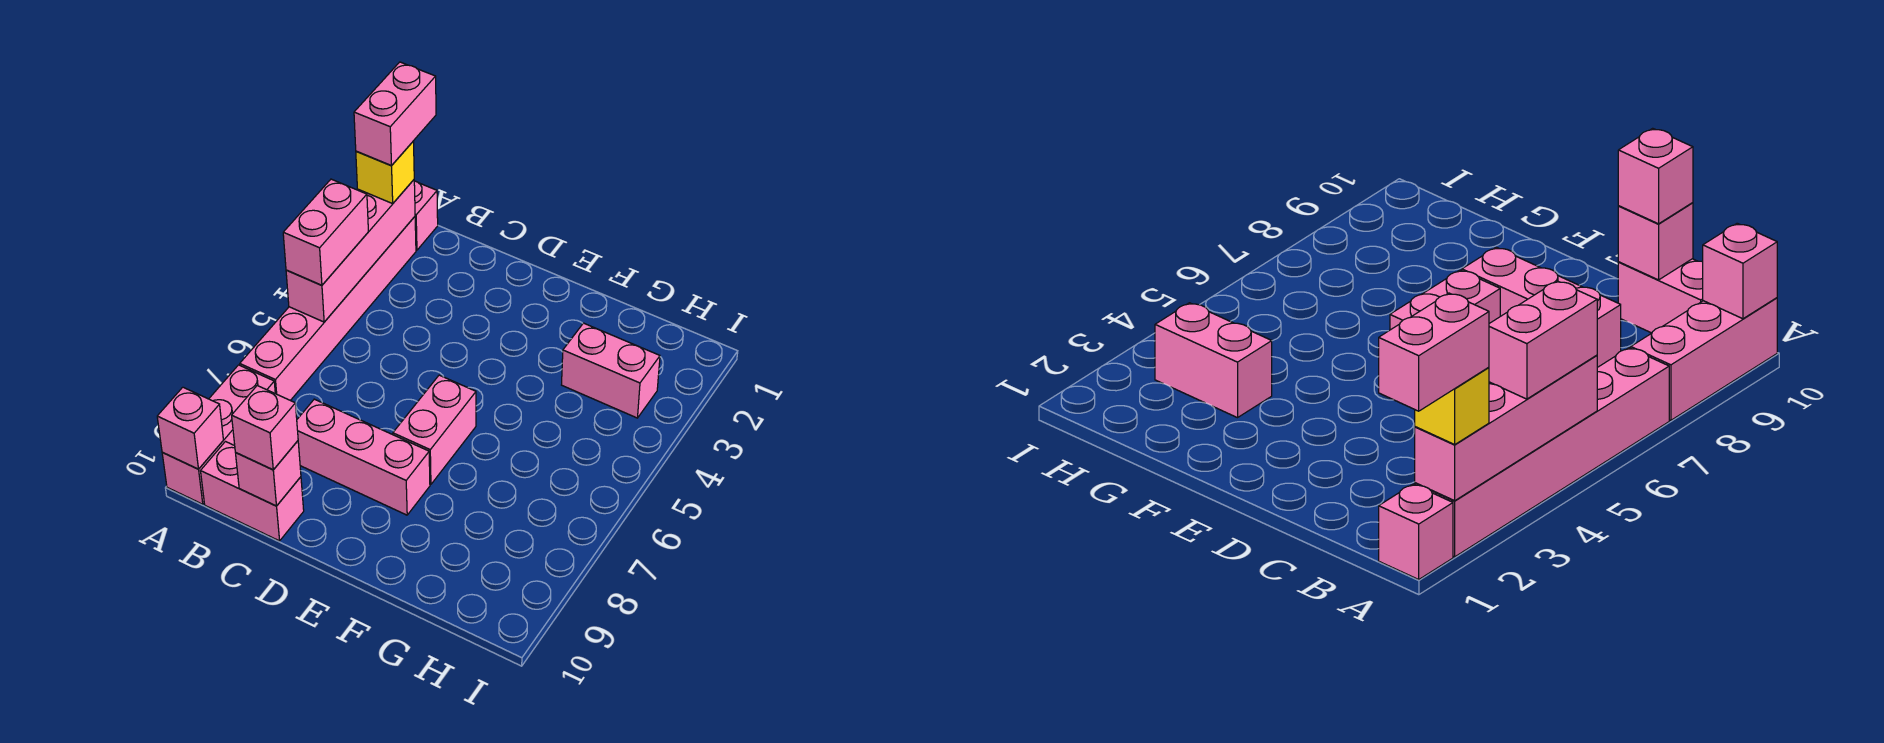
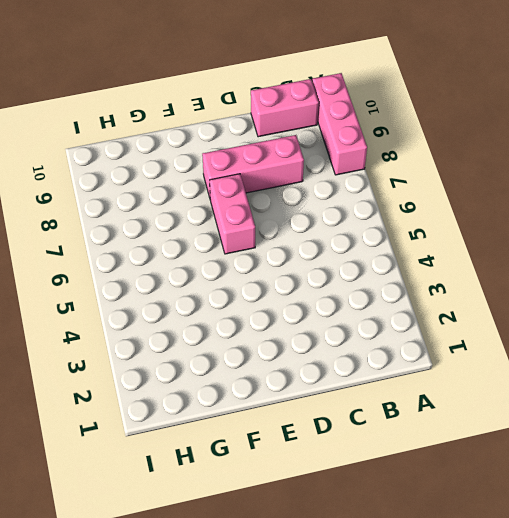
none -> pink 1x1 brick [414,181,438,250]
none -> pink 1x6 brick [240,217,416,400]
none -> pink 1x2 brick [562,323,660,418]

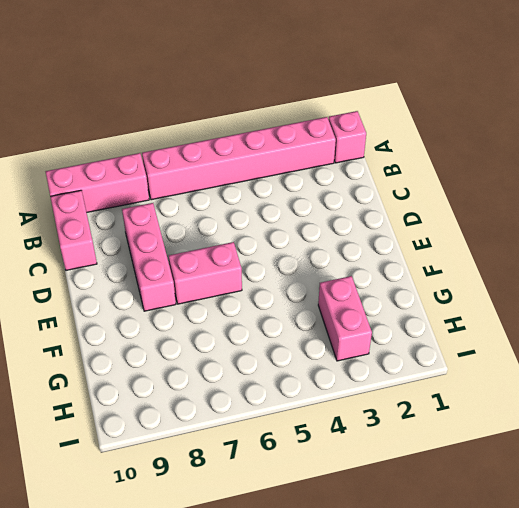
none -> pink 1x4 brick [286,180,415,322]
none -> pink 1x1 brick [157,387,223,469]
none -> pink 1x1 brick [236,441,301,506]

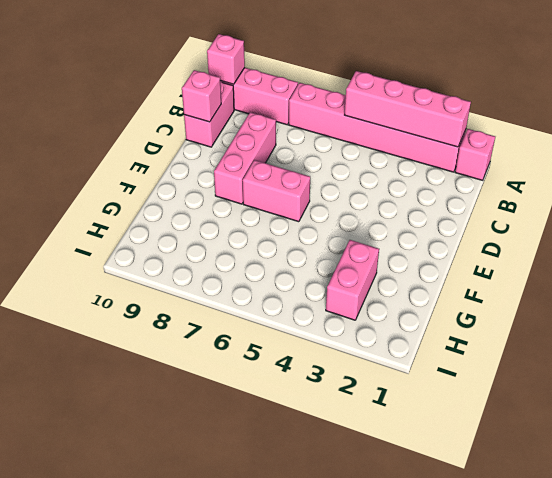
none -> yellow 1x1 brick [356,141,414,204]
none -> pink 1x2 brick [283,179,368,285]
none -> pink 1x1 brick [232,386,298,470]

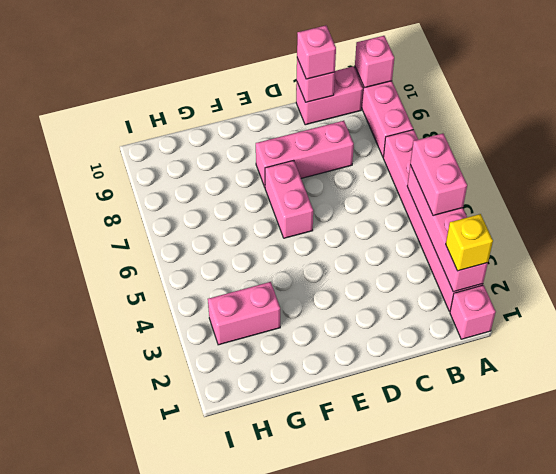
none -> pink 1x2 brick [354,62,436,166]

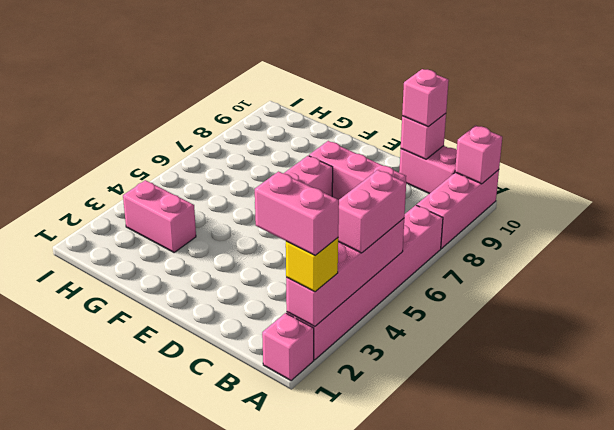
pink 1x2 brick [255,172,339,255] -> pink 1x2 brick turned to [354,62,436,166]

